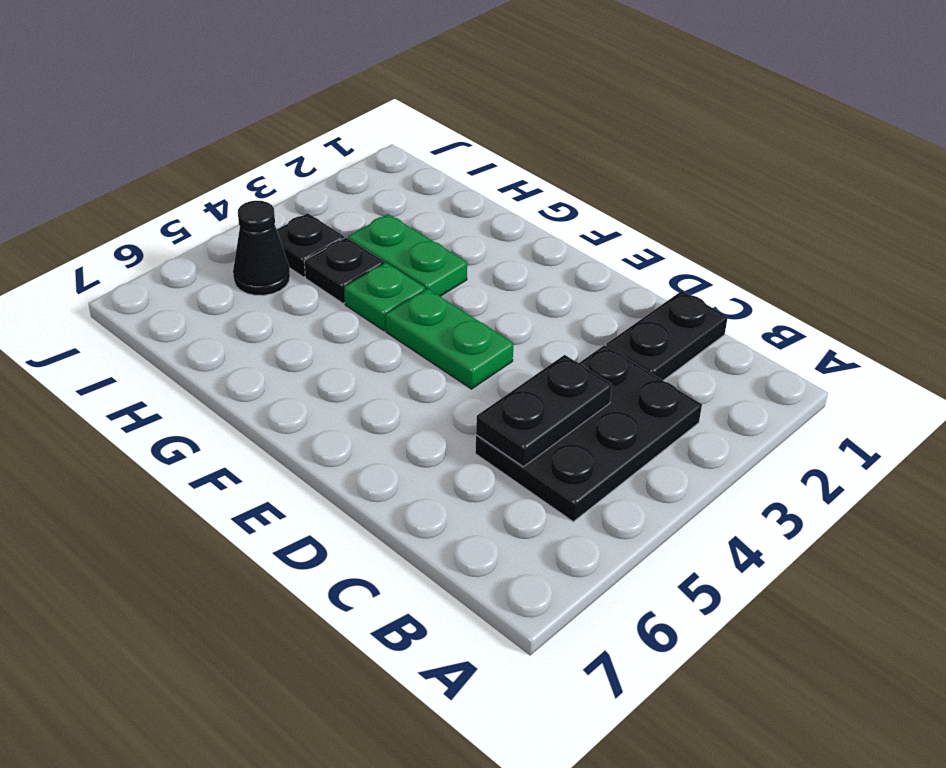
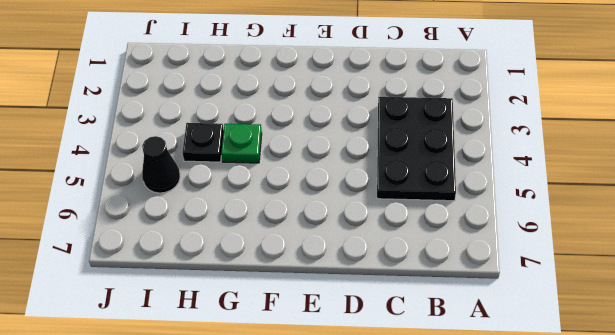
none -> black 1x2 plate [606,291,728,380]
none -> green 1x2 plate [386,289,514,389]

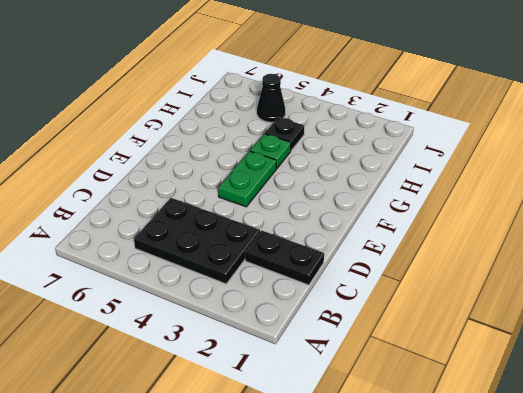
none -> green 1x2 plate [348,214,467,296]
none -> black 1x1 plate [277,213,344,277]

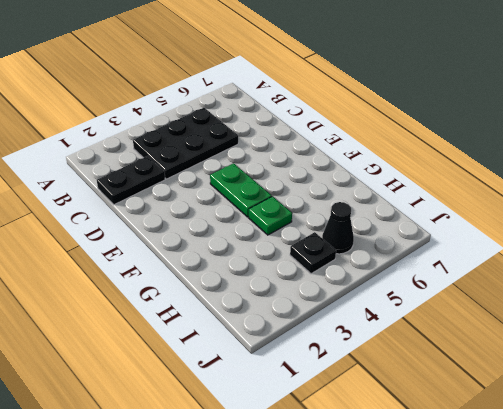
none -> green 1x2 plate [348,214,467,296]
none -> black 1x1 plate [304,238,384,303]

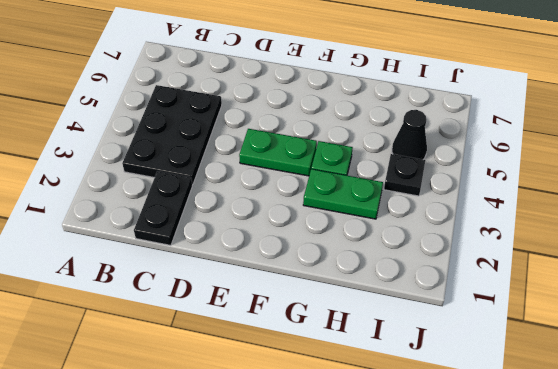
none -> black 1x1 plate [304,238,384,303]
none -> black 1x2 plate [476,355,612,467]

